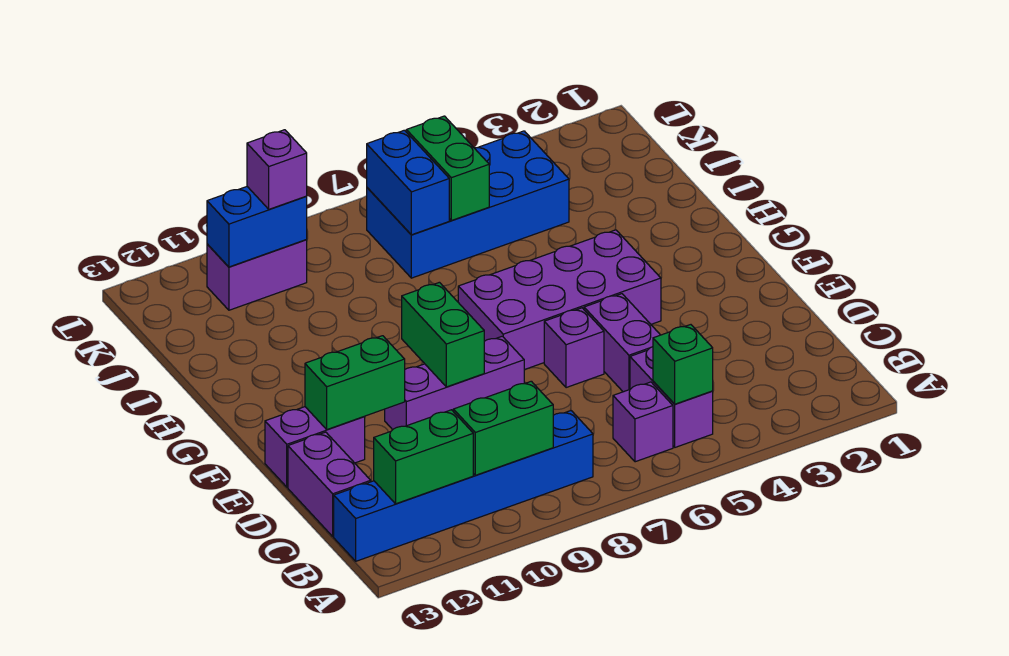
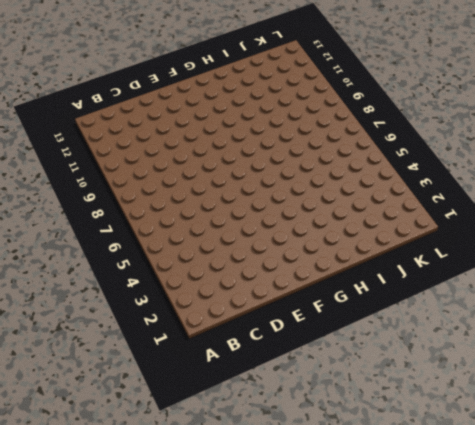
none -> purple 1x2 brick [630,347,713,447]
none -> purple 1x1 brick [613,382,673,462]
none -> blue 1x6 brick [334,411,593,561]

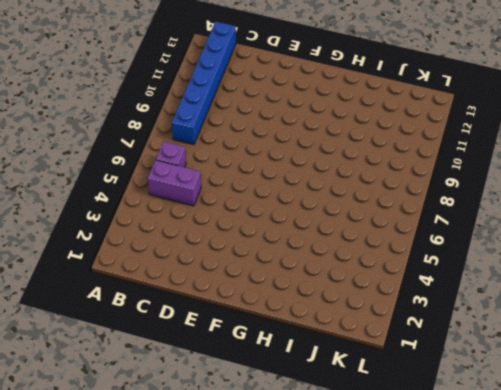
none -> purple 1x2 brick [288,432,371,537]
none -> purple 1x2 brick [584,294,660,392]
none -> purple 1x1 brick [544,308,604,388]

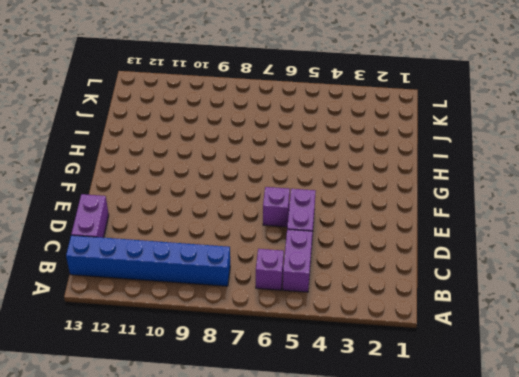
none -> purple 1x3 brick [385,336,524,430]
none -> purple 1x2 brick [265,407,365,487]
none -> purple 2x4 brick [458,230,661,370]

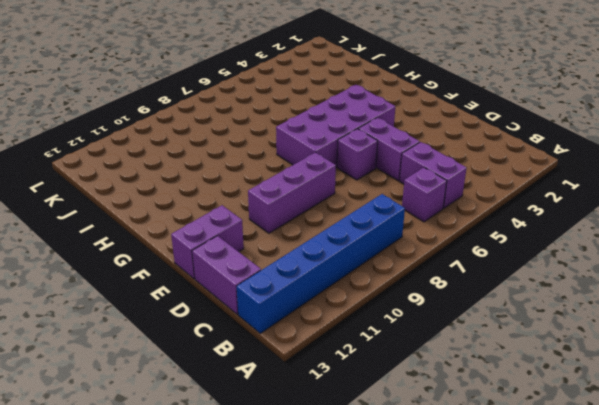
none -> blue 2x4 brick [367,131,569,278]
none -> purple 1x2 brick [207,240,307,310]
none -> green 1x1 brick [653,325,713,404]

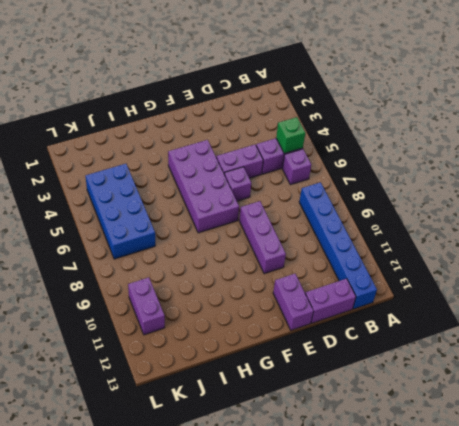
none -> green 1x2 brick [453,381,553,475]
none -> green 1x2 brick [374,410,473,504]
none -> green 1x2 brick [402,282,484,387]

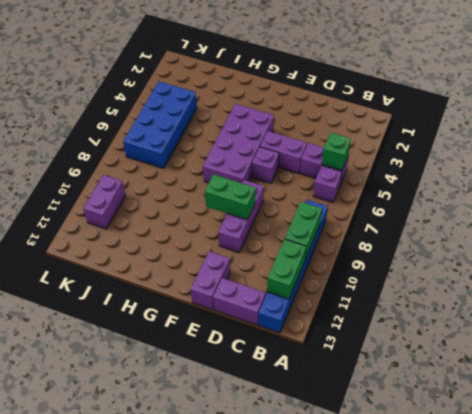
none -> green 1x2 brick [305,336,405,429]
none -> green 1x2 brick [406,116,489,221]
none -> blue 1x2 brick [367,130,449,235]

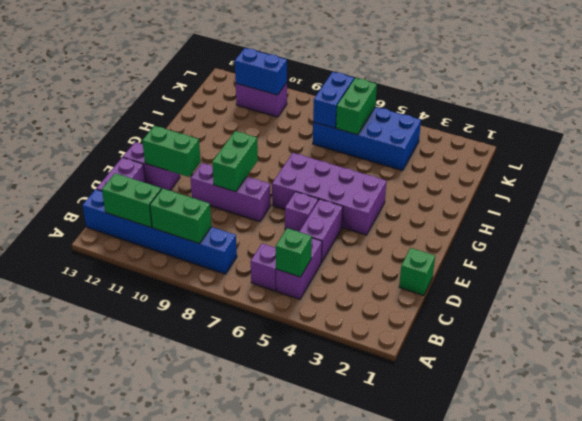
green 1x1 brick [399,248,435,296] -> none
none -> purple 1x1 brick [247,130,307,209]

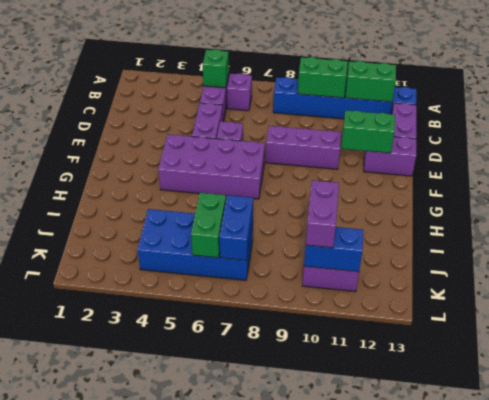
purple 1x2 brick [306,180,339,248] -> purple 1x1 brick [247,130,307,209]
none -> green 1x2 brick [402,282,484,387]

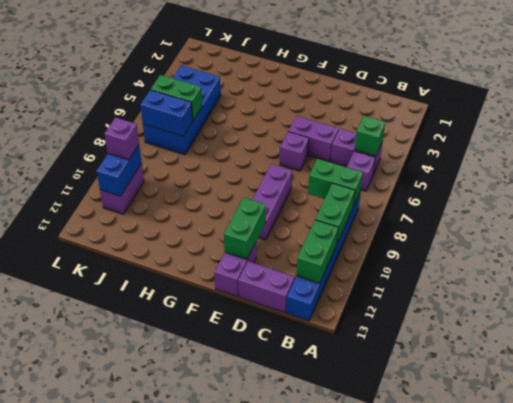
green 1x2 brick [308,159,363,207] -> green 1x2 brick moved to [402,282,484,387]
none -> purple 2x4 brick [458,230,661,370]

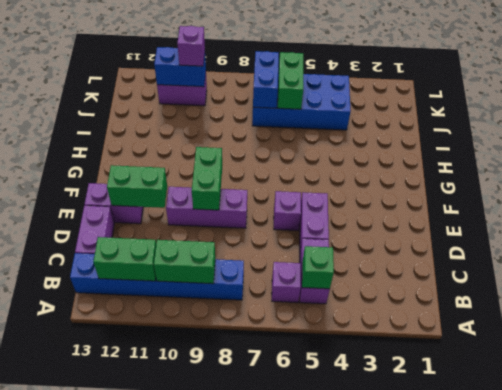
none -> purple 2x4 brick [458,230,661,370]

